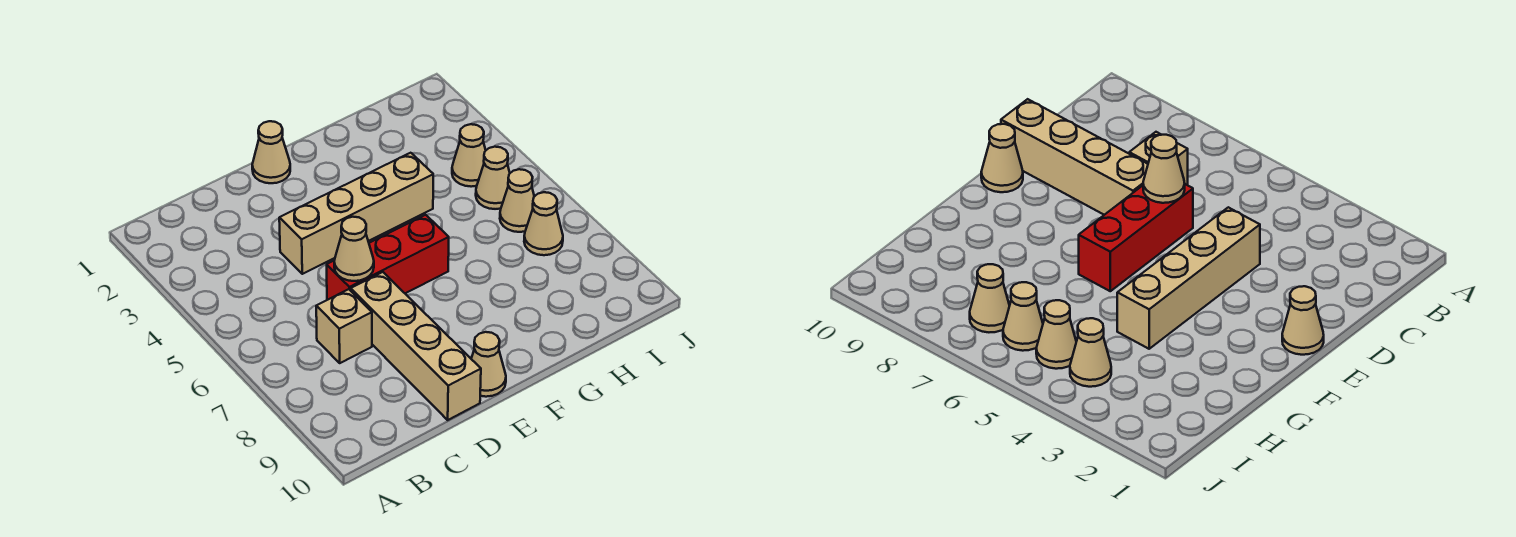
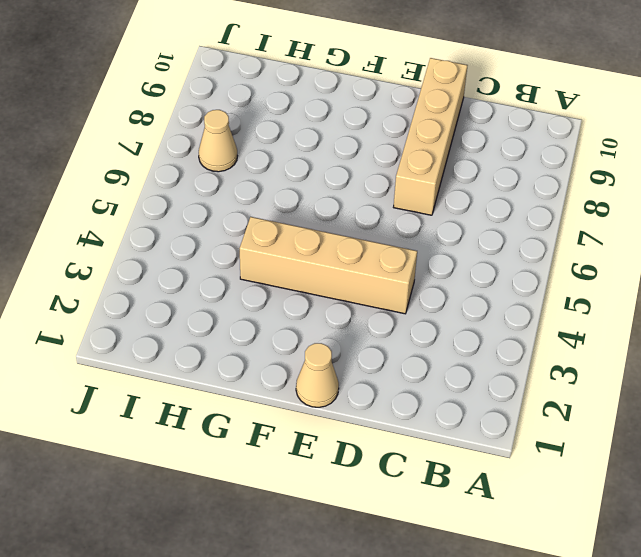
none -> tan 1x1 brick [316,289,372,363]
none -> red 1x3 brick [327,215,449,300]

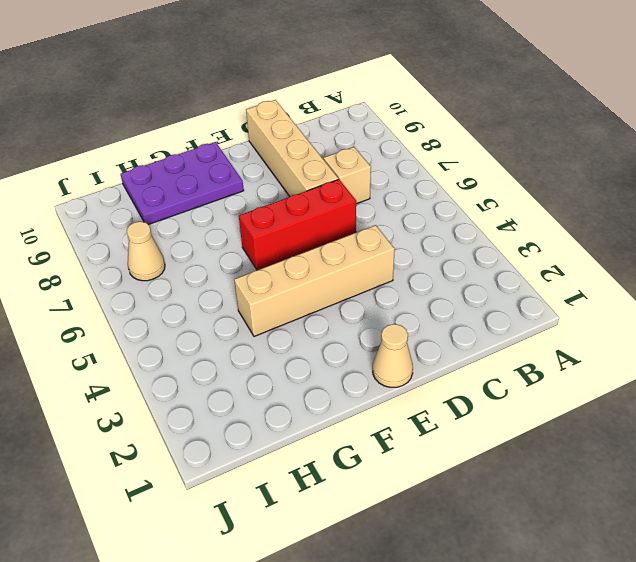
purple 2x3 plate [121,142,244,225] -> none
none -> tan 1x1 cone [471,332,506,397]
none -> tan 1x1 cone [452,124,486,187]

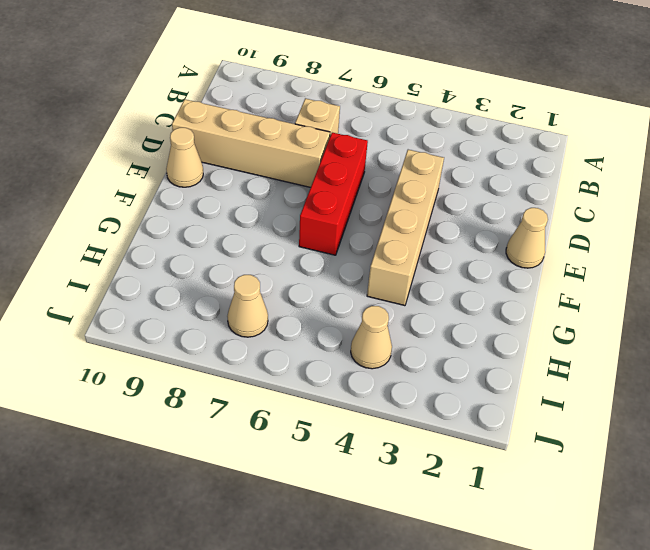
none -> tan 1x1 cone [476,147,510,209]
none -> tan 1x1 cone [500,169,534,232]

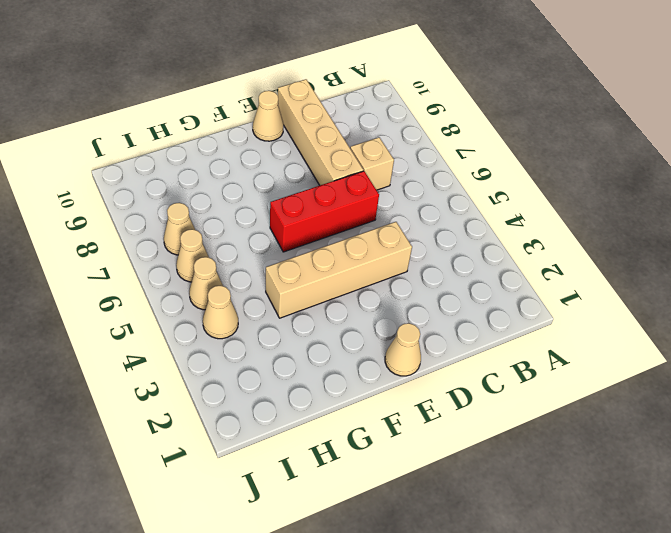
none -> tan 1x1 cone [334,217,374,281]

